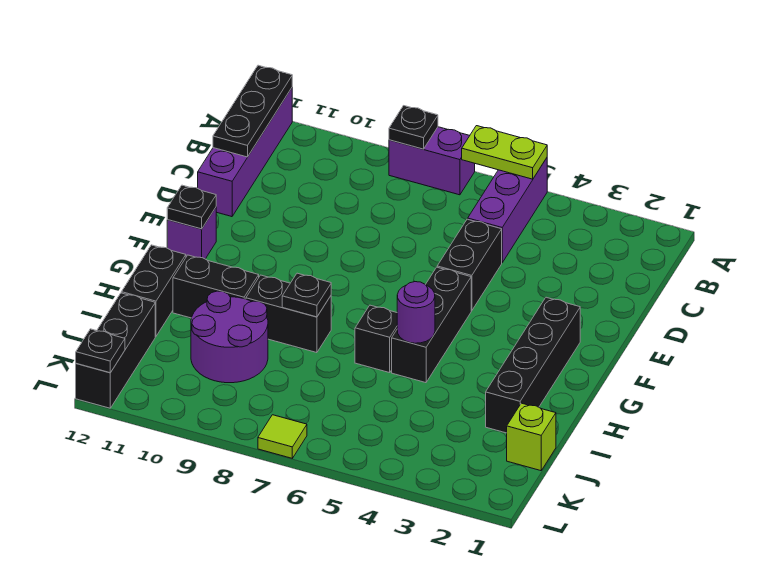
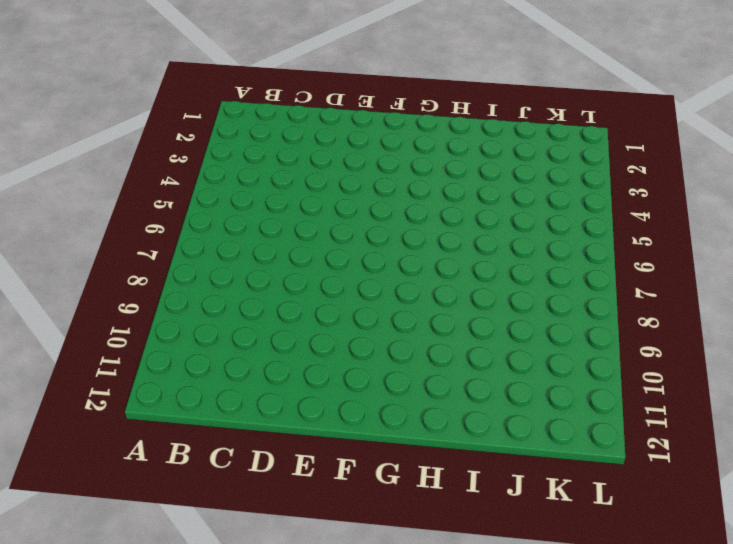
none -> purple 1x3 brick [468,158,547,263]
none -> purple 1x2 brick [389,127,475,195]
none -> purple 1x4 brick [198,88,292,217]

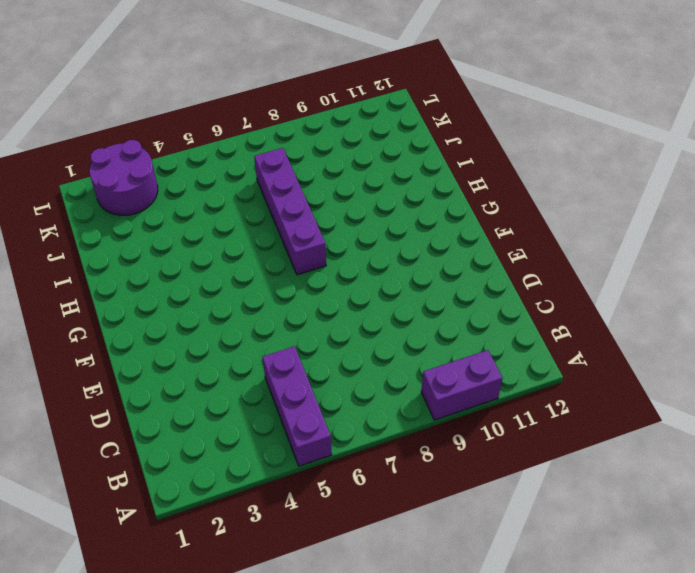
purple 1x2 brick [421,350,502,420] -> purple 1x2 brick moved to [389,127,475,195]
purple 1x4 brick [254,148,326,275] -> purple 1x4 brick moved to [198,88,292,217]
purple 2x2 round brick [89,140,158,215] -> purple 2x2 round brick moved to [191,291,268,383]
none -> black 1x2 brick [437,219,502,311]
none -> black 1x4 brick [486,297,580,433]
none -> black 1x3 brick [392,267,471,383]

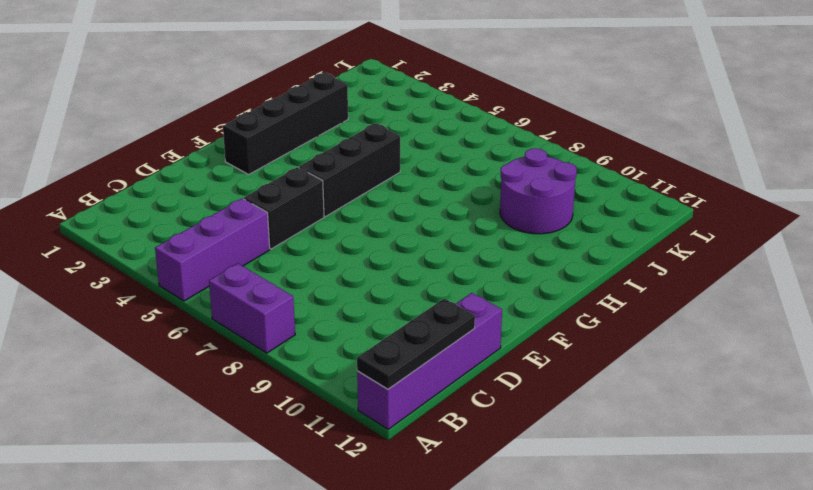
none -> purple 1x1 brick [167,208,216,259]
none -> black 1x1 brick [355,305,397,373]
none -> black 1x2 brick [246,275,331,353]

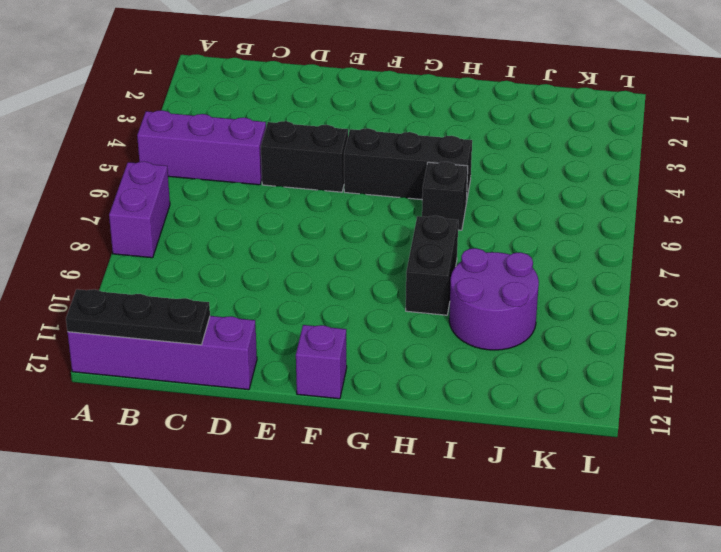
none -> black 1x4 brick [486,297,580,433]
none -> black 1x2 brick [173,255,259,318]
none -> black 1x2 brick [121,245,186,336]

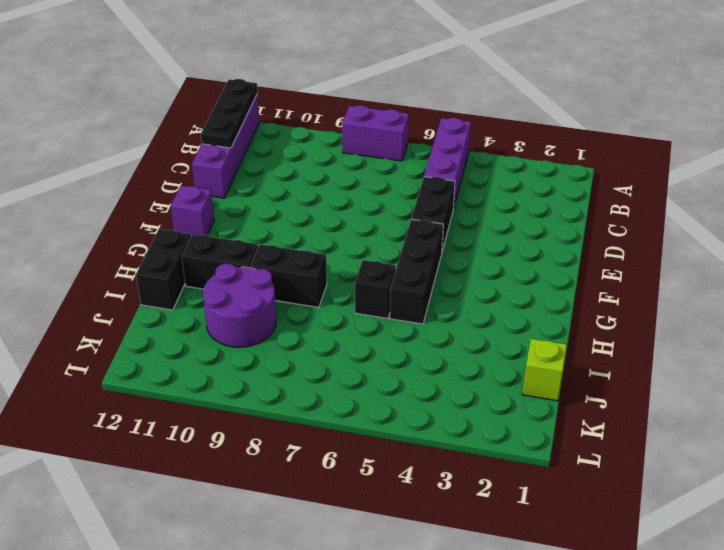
none -> black 1x4 brick [486,297,580,433]
none -> black 1x3 brick [76,293,155,408]
none -> lime 1x1 tile [258,415,307,458]

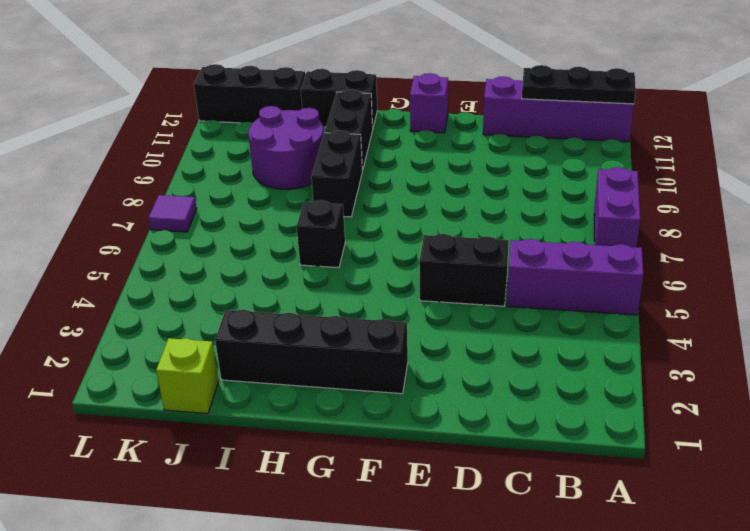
purple 1x1 tile [148,195,197,232] -> lime 1x1 tile [258,415,307,458]
none -> black 1x3 brick [392,267,471,383]
none -> lime 1x2 plate [462,126,547,179]
none -> black 1x1 plate [389,106,438,149]

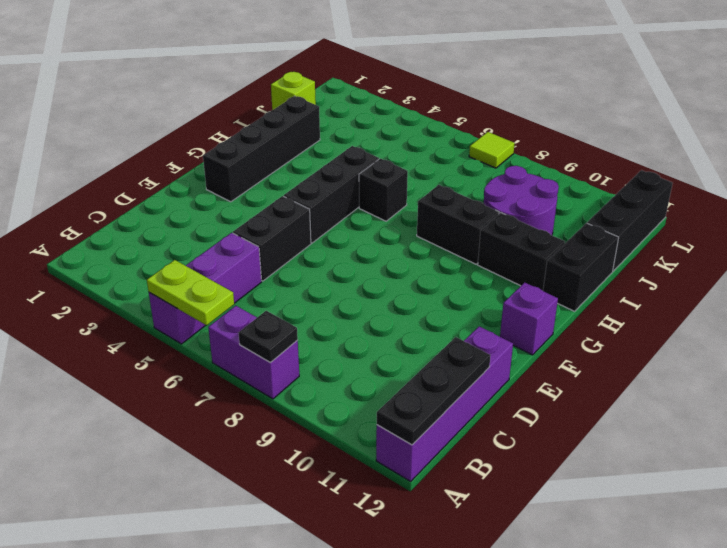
none -> black 1x1 plate [167,185,216,229]
none -> purple 1x1 round brick [397,282,435,343]
none -> black 1x1 plate [282,273,331,317]

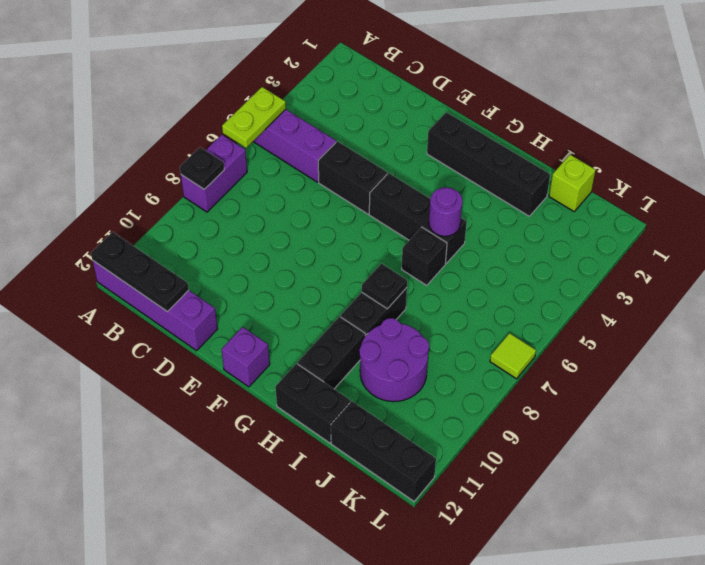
none -> black 1x1 plate [167,185,216,229]
none -> black 1x1 plate [76,329,125,373]

